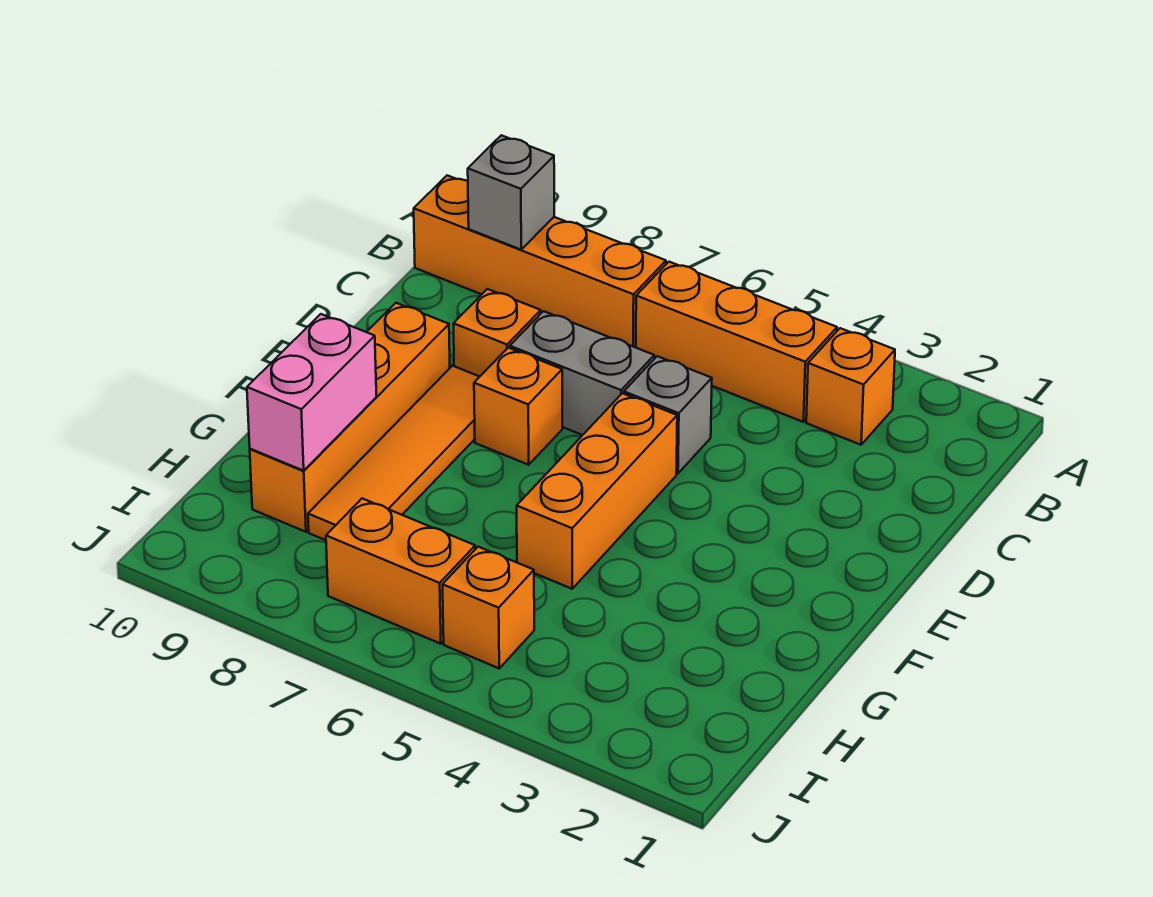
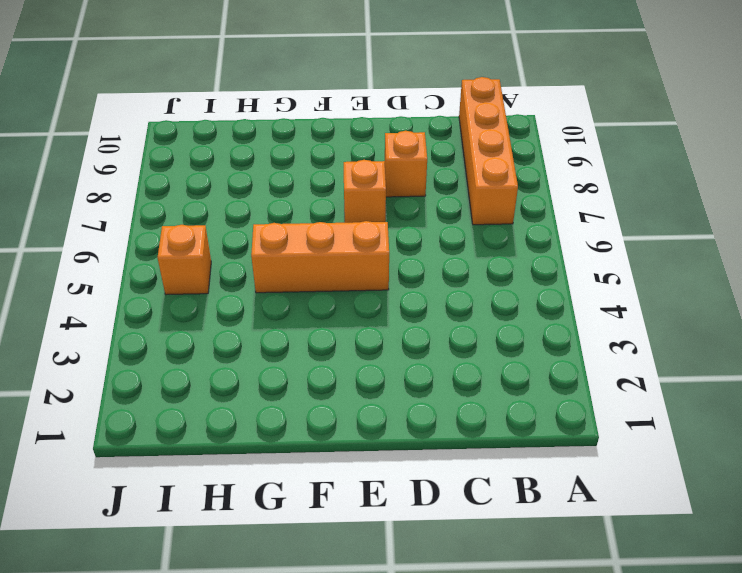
none -> orange 1x1 brick [806,328,895,445]
none -> orange 1x3 brick [636,262,837,422]
none -> grey 1x1 brick [624,356,712,473]

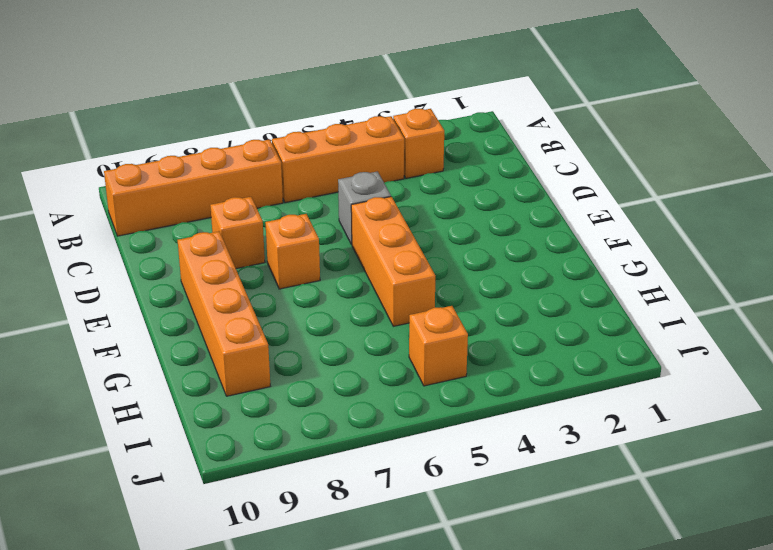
none -> grey 1x2 brick [510,311,654,435]
none -> orange 1x4 tile [308,366,480,540]
none -> orange 1x2 brick [326,499,475,644]

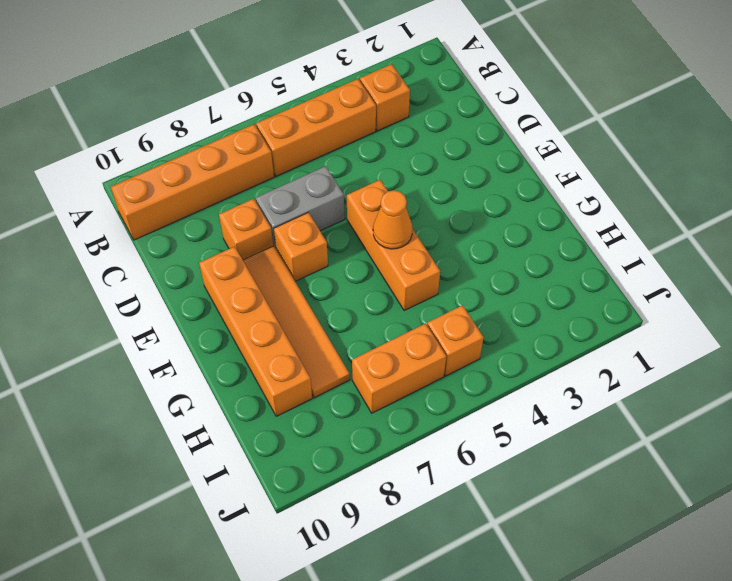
orange 1x1 cone [373,190,412,249] -> none
none -> grey 1x1 brick [624,356,712,473]
none -> grey 1x1 brick [468,135,554,250]
none -> pink 1x2 brick [247,314,376,471]

